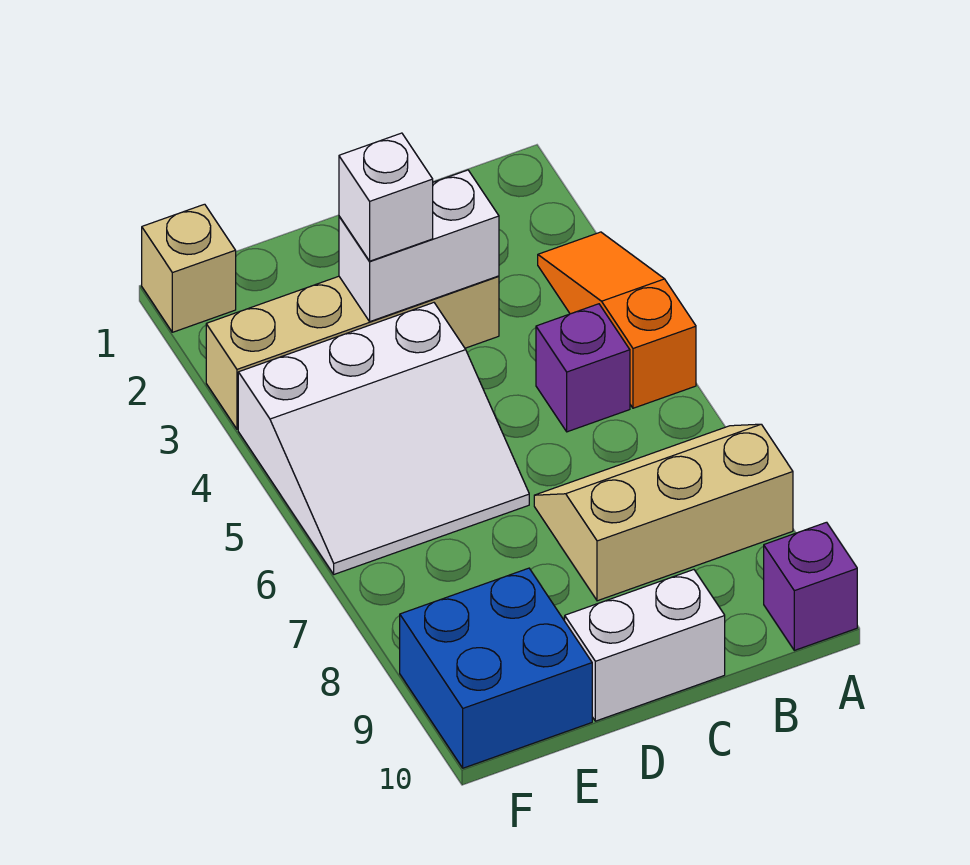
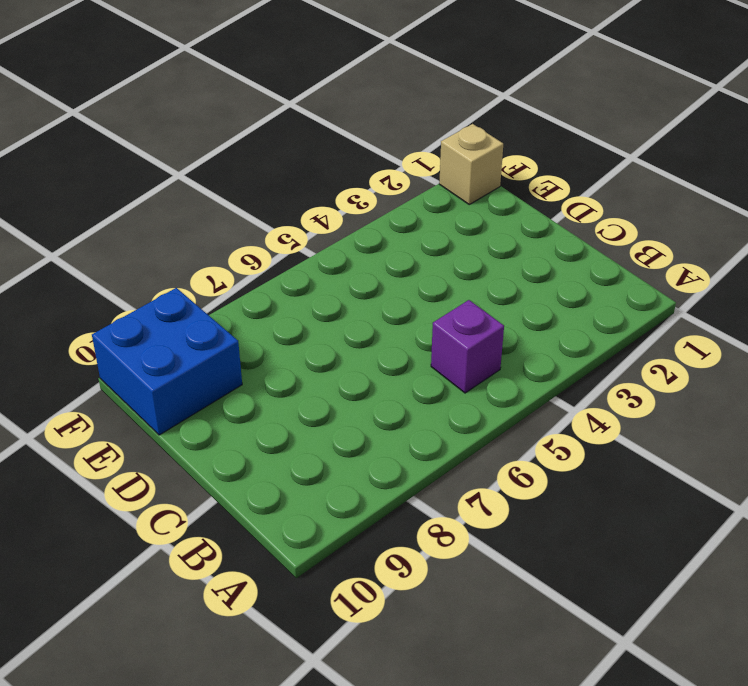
none -> orange 1x3 slope [538,232,696,408]
none -> tan 2x3 slope [534,424,793,601]

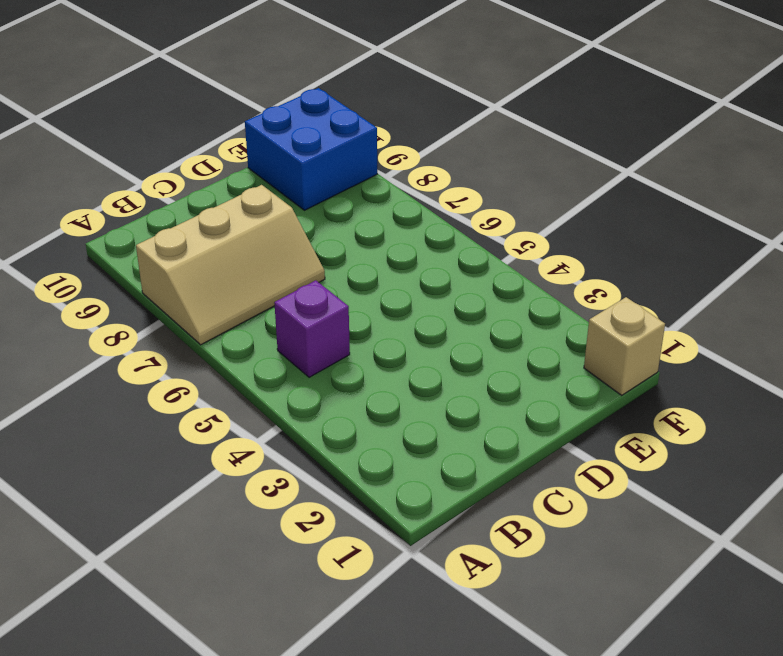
none -> orange 1x3 slope [538,232,696,408]
none -> purple 1x1 brick [764,522,857,650]

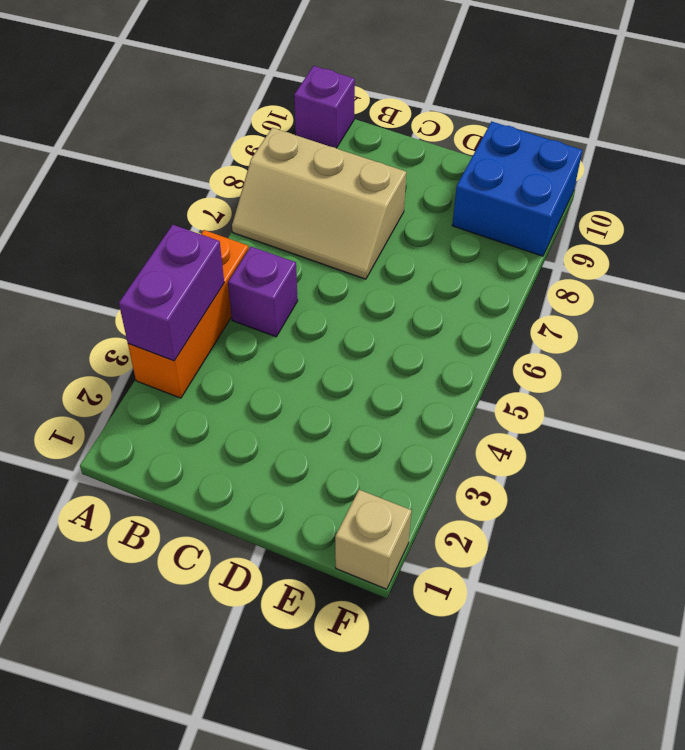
orange 1x3 brick [128,230,249,398] -> orange 1x3 slope [538,232,696,408]
purple 1x2 brick [119,225,224,361] -> none
none -> tan 1x4 brick [206,276,499,429]
none -> white 1x2 brick [565,570,725,721]

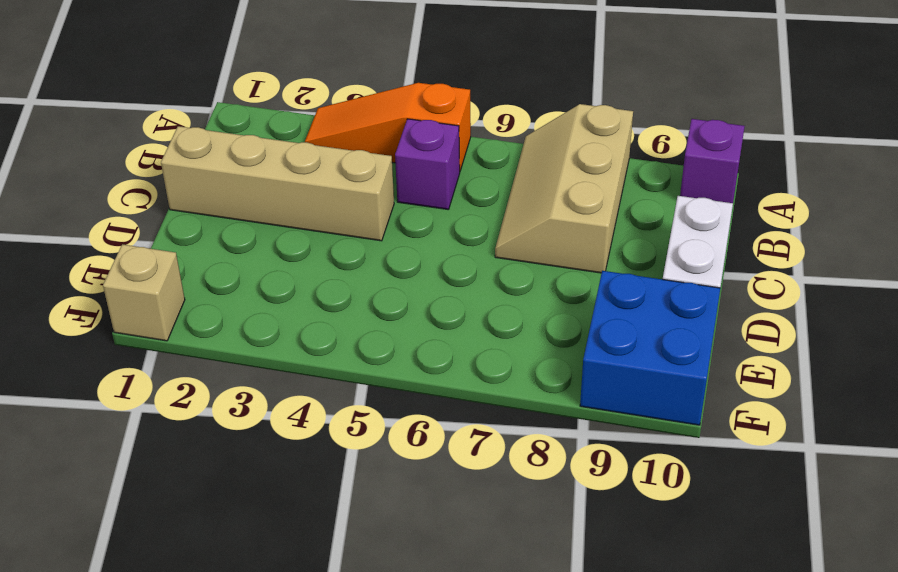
tan 1x4 brick [161,126,394,241] -> tan 1x4 brick turned to [206,276,499,429]
none -> white 3x3 slope [238,303,529,574]
none -> white 1x2 brick [339,170,499,321]

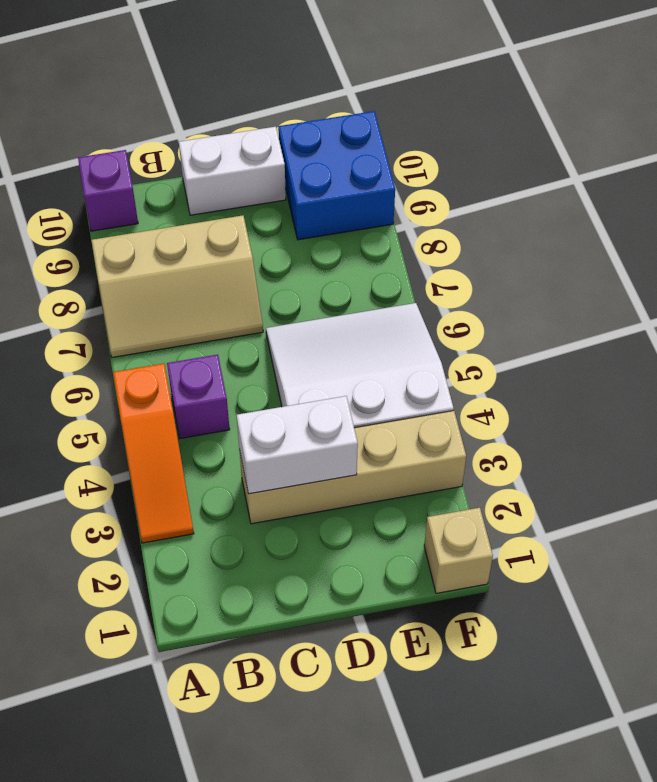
none -> white 1x1 brick [339,133,433,261]

